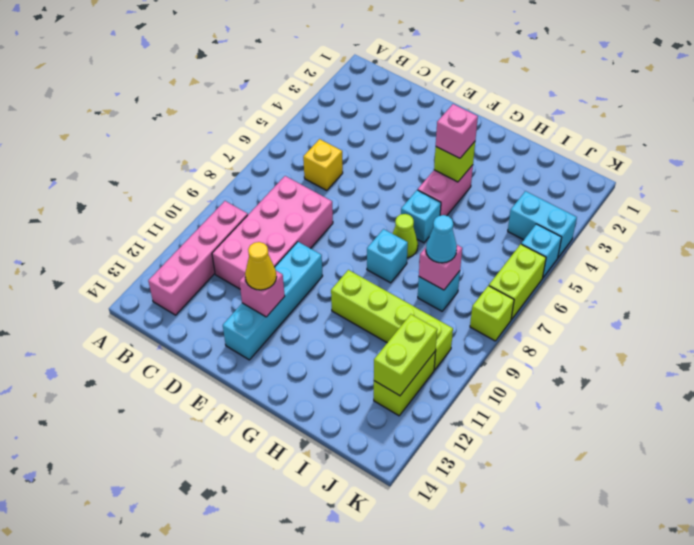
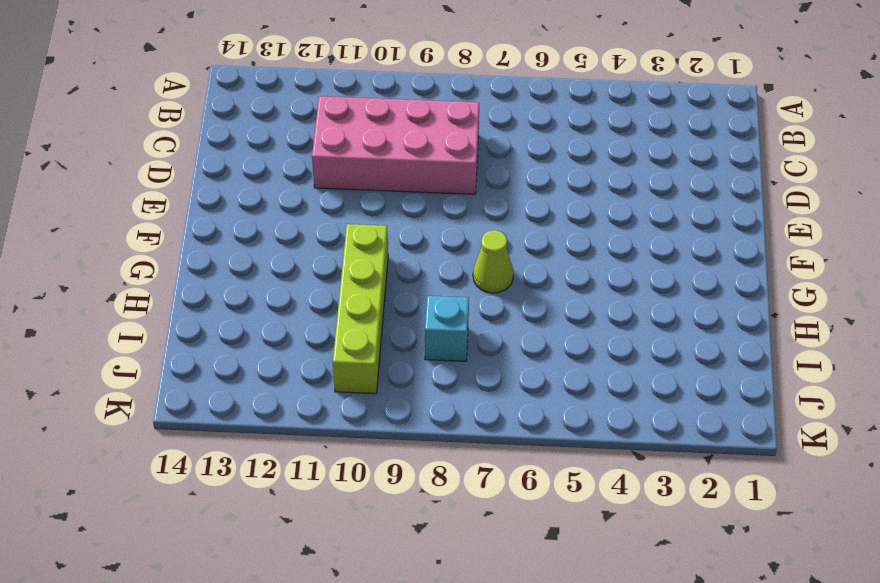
none -> pink 1x4 brick [148,201,248,315]
none -> yellow 1x1 brick [303,139,343,190]
none -> cyan 1x4 brick [223,242,323,360]

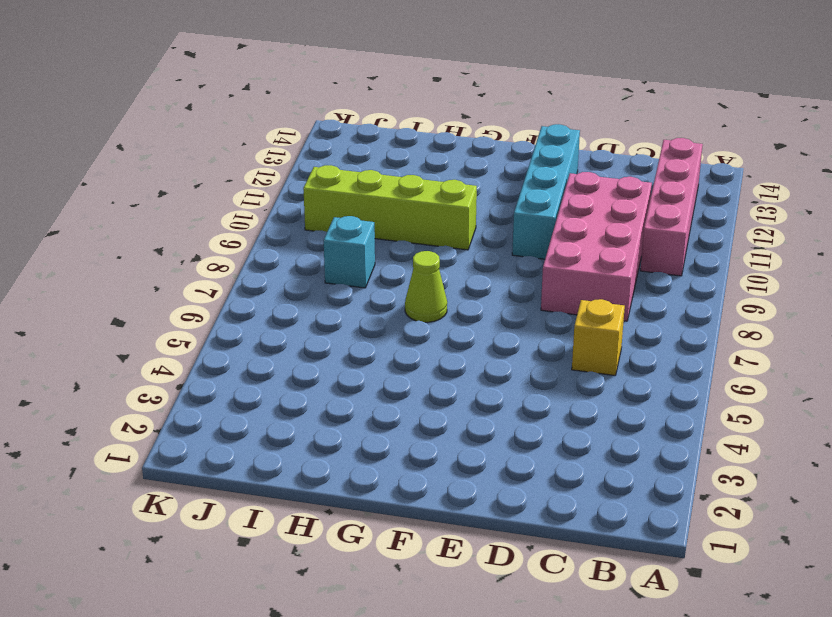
none -> pink 1x2 brick [418,165,473,216]
none -> cyan 1x1 brick [401,190,441,243]
none -> cyan 1x1 brick [367,229,408,283]

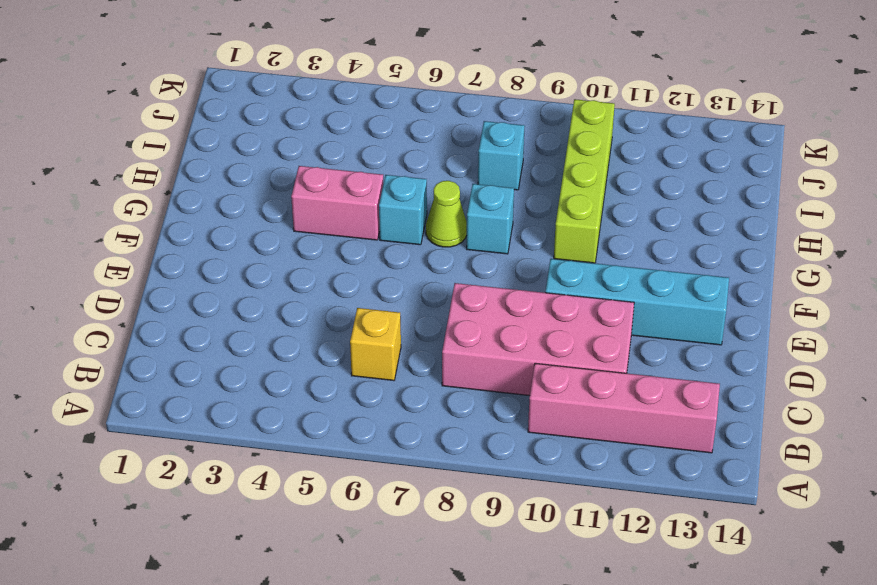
none -> cyan 1x2 brick [508,191,577,257]
none -> lime 1x2 brick [374,351,436,416]
none -> cyan 1x1 brick [521,224,562,277]

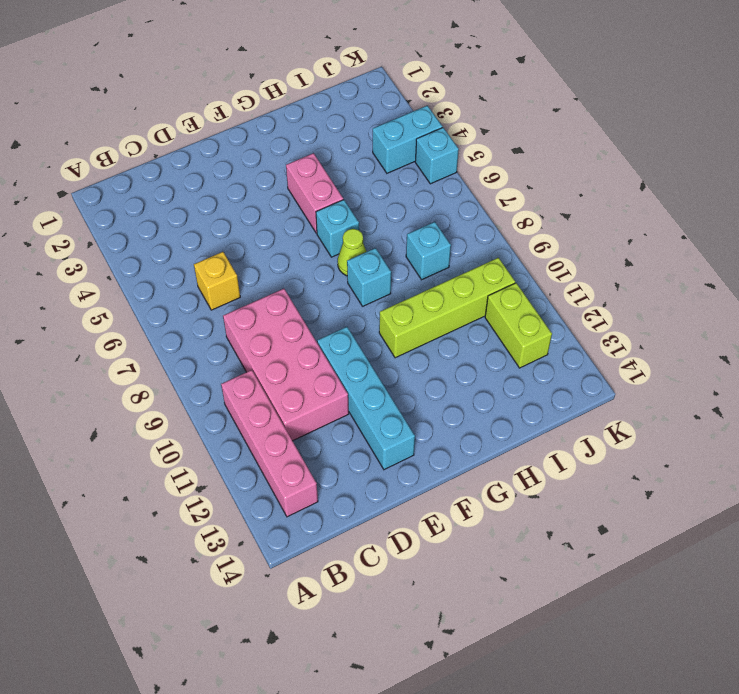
none -> lime 1x2 brick [489,244,546,319]
none -> lime 1x1 brick [470,286,514,341]
none -> pink 1x1 brick [239,271,285,317]

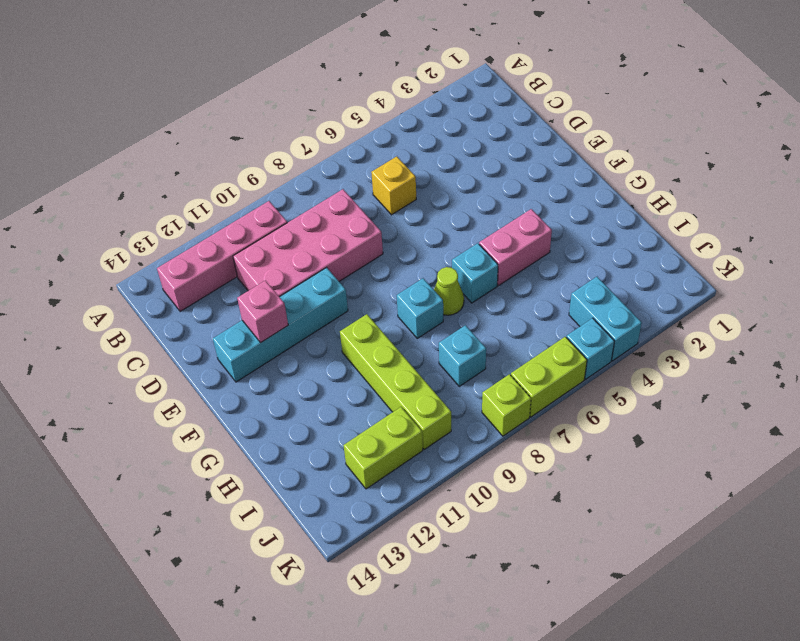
none -> lime 1x1 brick [434,142,475,182]
none -> pink 1x1 brick [419,245,462,290]
none -> lime 1x2 brick [374,314,437,396]

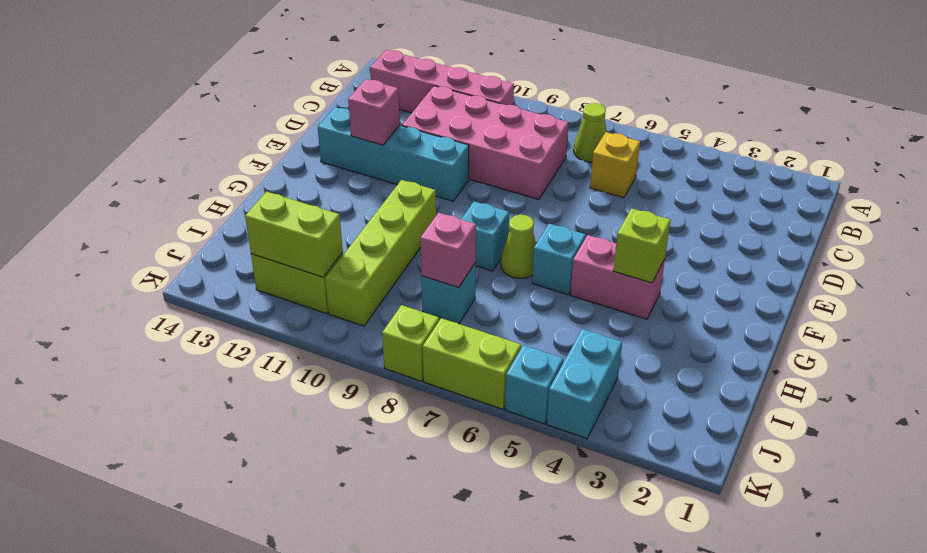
lime 1x1 cone [574,103,607,162] -> none
none -> yellow 1x1 cone [245,242,276,290]
none -> pink 1x1 brick [436,104,478,158]
none -> cyan 1x1 cone [426,215,457,263]

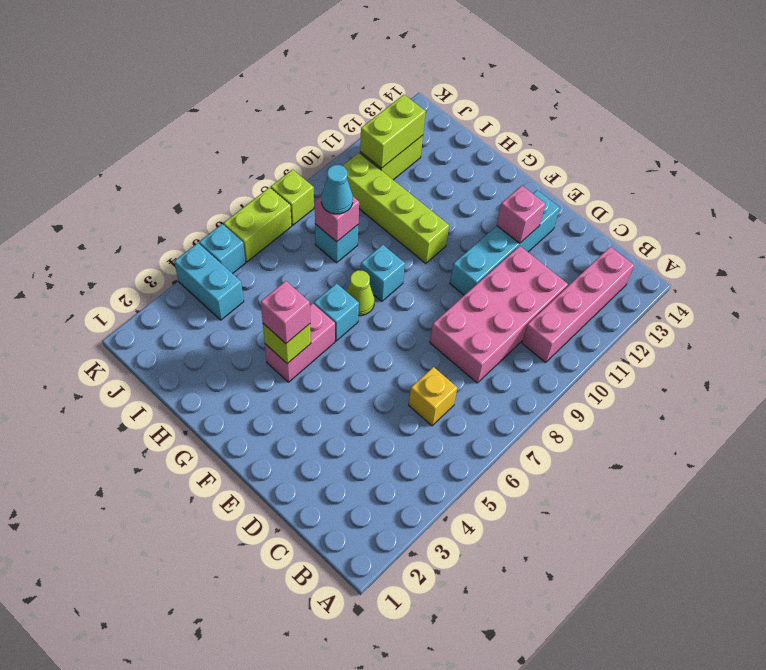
none -> yellow 1x1 cone [245,242,276,290]

